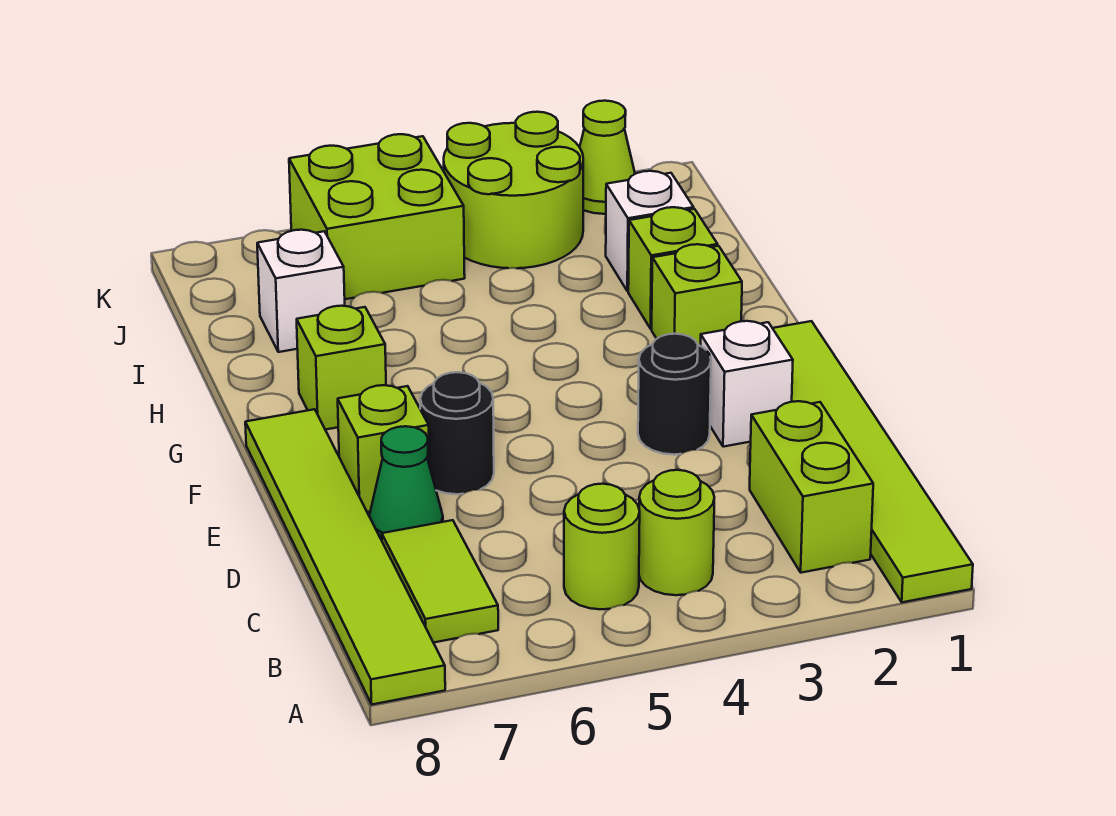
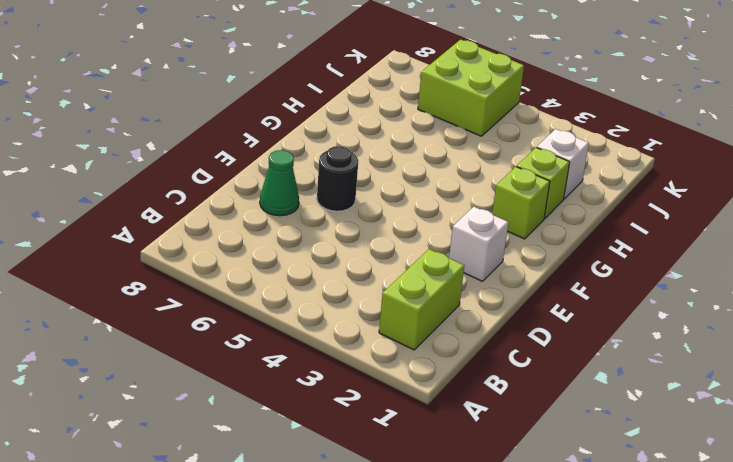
none -> lime 1x6 tile [773,321,973,602]
none -> lime 1x6 tile [245,409,445,704]
none -> lime 1x1 round brick [639,470,714,595]

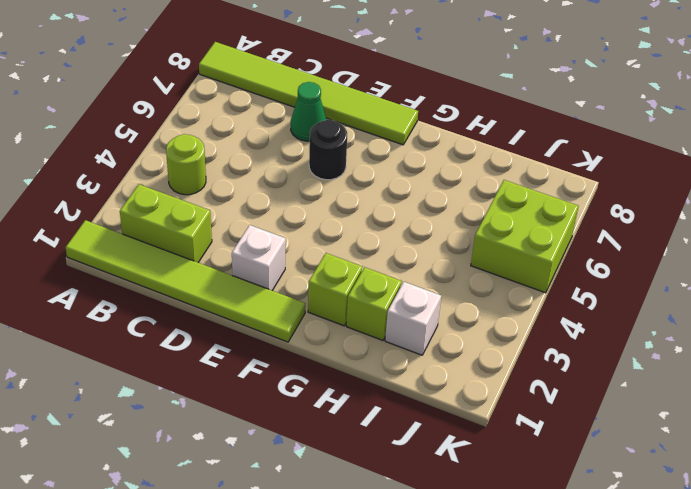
none -> lime 1x1 round brick [564,484,640,609]
none -> lime 1x2 tile [382,520,498,643]
none -> black 1x1 round brick [638,334,711,455]

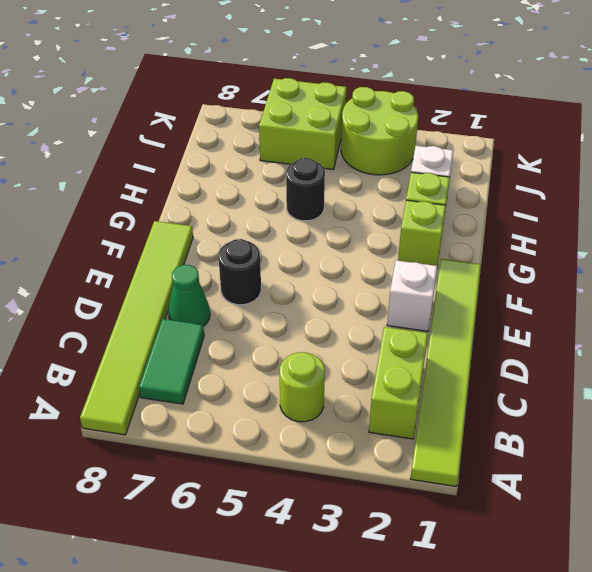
green 1x2 tile [139,319,204,404] -> lime 1x2 tile [382,520,498,643]
black 1x1 round brick [286,158,325,221] -> black 1x1 round brick moved to [638,334,711,455]
none -> lime 1x1 round brick [564,484,640,609]
none -> lime 1x1 brick [338,385,429,512]
none -> lime 1x1 brick [297,306,386,430]

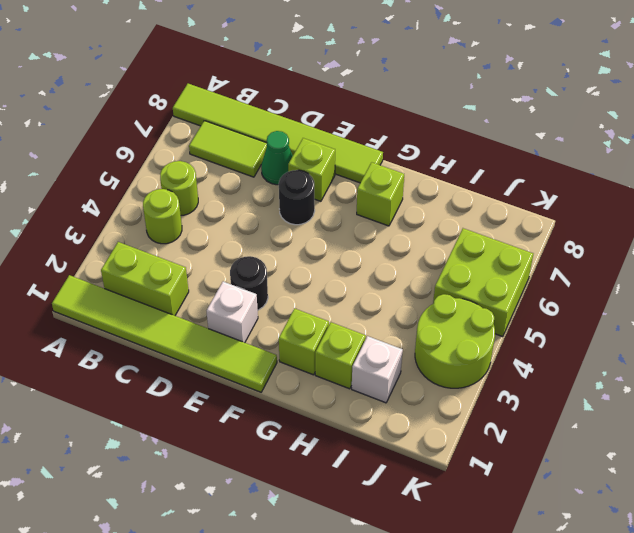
none -> white 1x1 brick [257,230,345,352]
none -> lime 1x1 cone [580,101,635,214]

